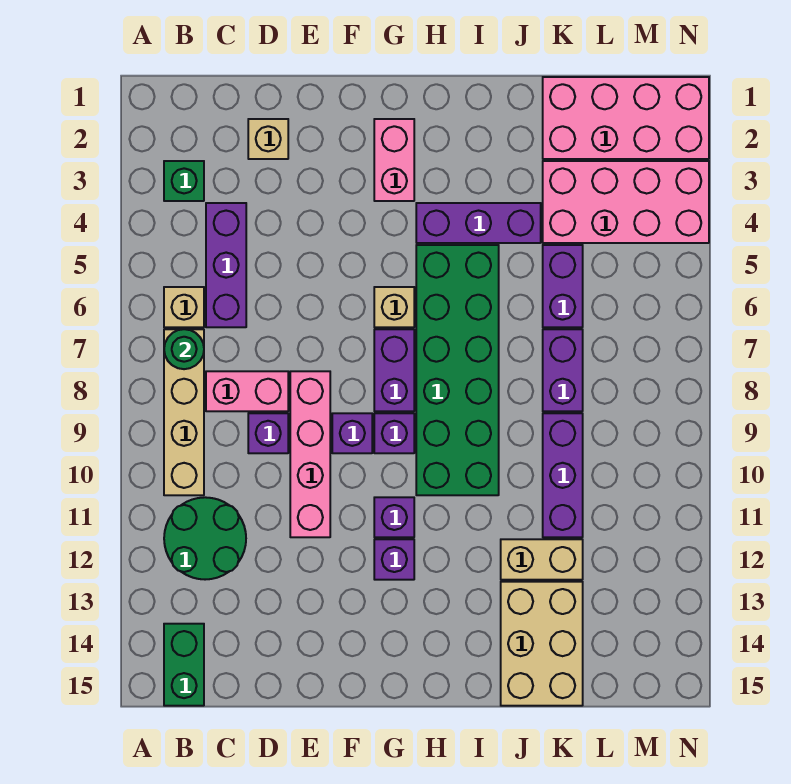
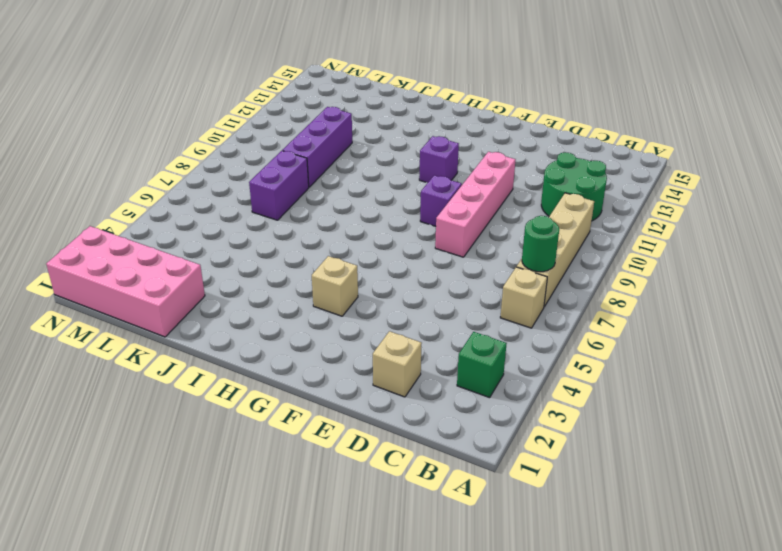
tan 1x1 brick [312,256,358,316] -> tan 1x1 brick moved to [374,287,414,327]
none -> green 1x2 brick [164,624,204,706]
none -> purple 1x3 brick [206,203,246,327]
none -> pink 1x2 brick [206,371,288,411]

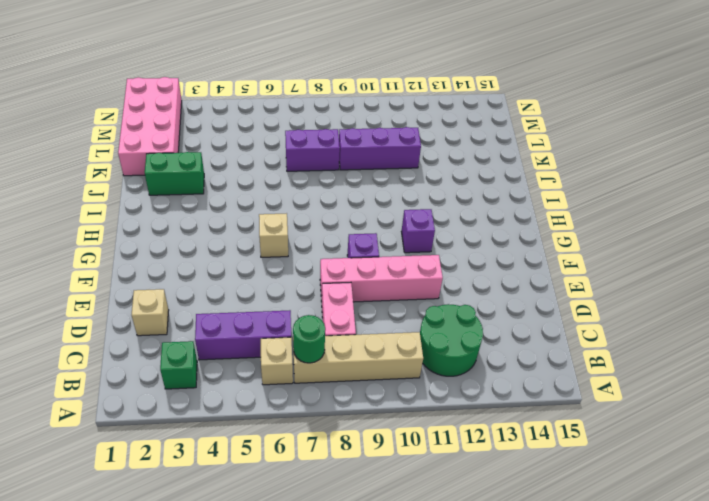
green 1x2 brick [145,152,204,195] -> green 1x2 brick moved to [164,624,204,706]
none -> purple 1x1 brick [248,413,288,453]
none -> pink 1x2 brick [374,119,414,201]
none -> purple 1x2 brick [374,329,414,411]

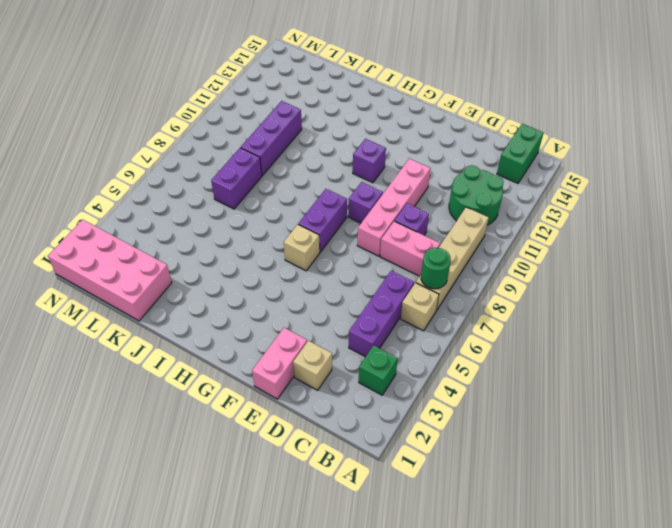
pink 1x2 brick [252,328,307,399] -> pink 1x2 brick moved to [374,119,414,201]
none -> purple 1x1 brick [374,413,414,453]
none -> purple 1x1 brick [374,539,414,580]
none -> purple 1x3 brick [416,203,541,243]

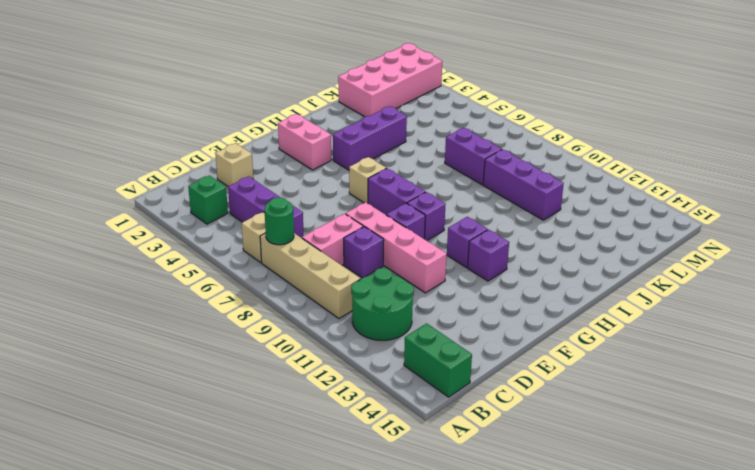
none -> green 2x6 brick [416,245,499,495]
none -> tan 1x2 brick [501,539,583,580]
none -> tan 2x3 brick [501,582,583,706]

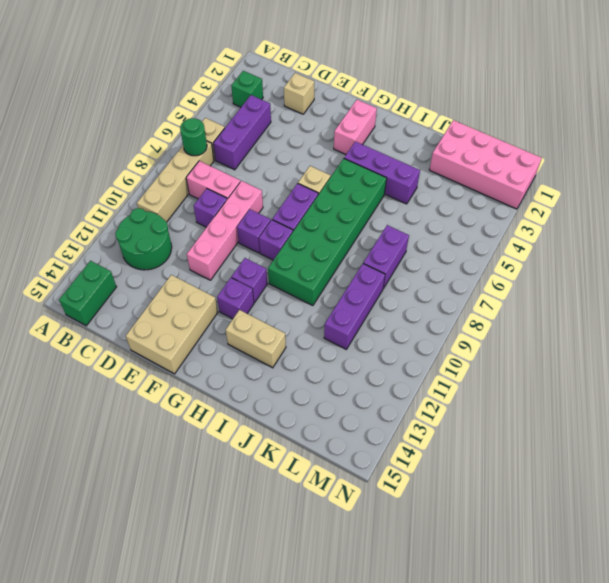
tan 2x3 brick [126,275,218,374] -> tan 2x3 brick moved to [501,582,583,706]
tan 1x2 brick [226,310,286,368] -> tan 1x2 brick moved to [501,539,583,580]
none -> pink 2x4 brick [543,161,709,243]
none -> purple 1x2 brick [543,245,583,327]

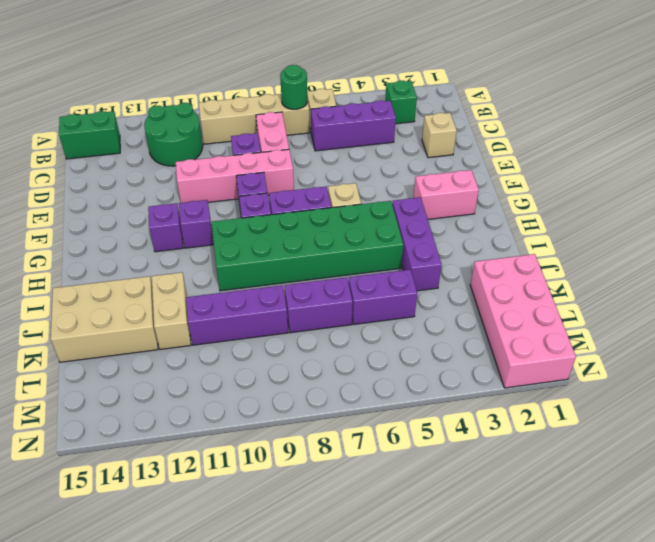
none -> pink 2x4 brick [543,161,709,243]

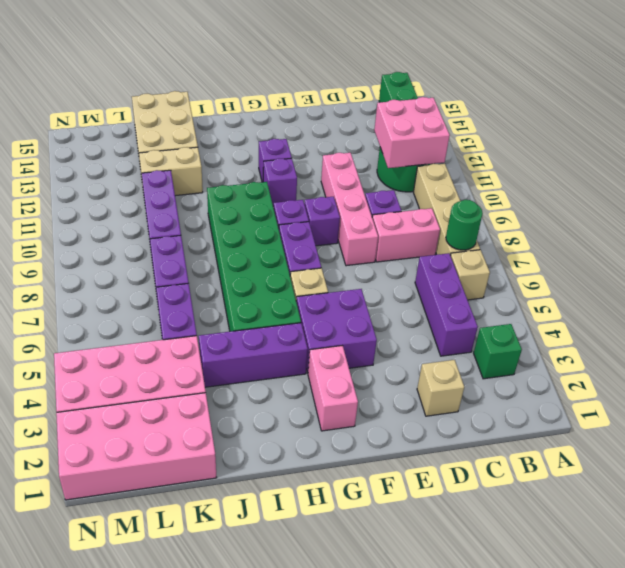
pink 2x2 brick [374,97,450,168] -> none
purple 2x2 brick [296,289,377,373] -> none

